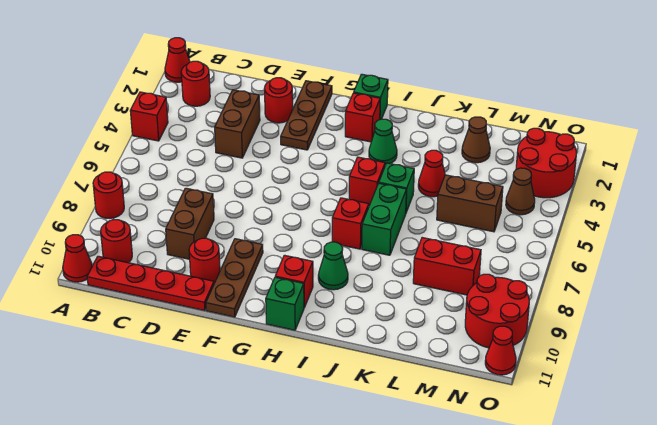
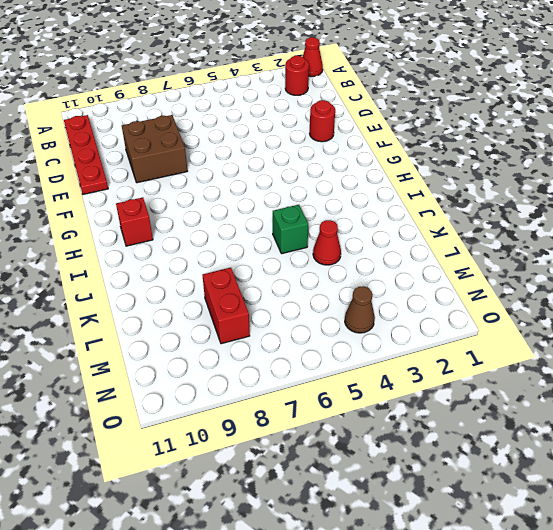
brown 2x2 brick [122,115,187,183] -> brown 1x2 brick [166,188,214,259]
none -> red 1x1 brick [130,92,168,141]
none -> red 1x1 round brick [93,172,124,218]
none -> red 1x1 cone [63,235,92,282]
none -> red 1x1 round brick [101,220,132,263]

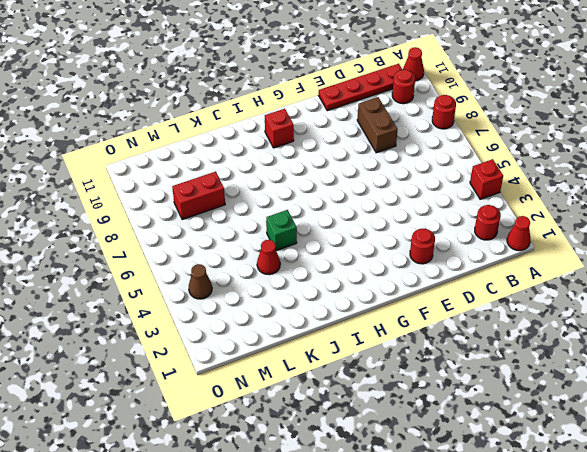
none -> brown 1x2 brick [215,90,260,158]
none -> red 1x1 round brick [189,238,220,283]
none -> brown 1x3 plate [281,81,332,150]
none -> brown 1x3 plate [206,239,263,317]

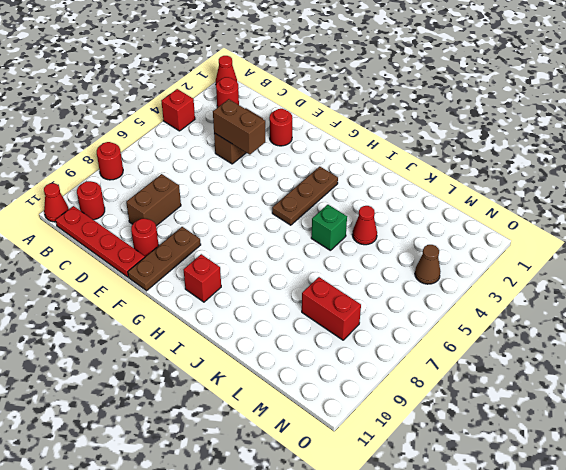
brown 1x2 brick [213,99,265,155] -> brown 1x2 brick moved to [437,175,503,232]
brown 1x3 plate [272,167,338,225] -> brown 1x3 plate moved to [281,81,332,150]
none -> green 1x1 brick [354,74,388,119]
none -> red 1x1 brick [345,93,380,142]
none -> green 1x1 brick [266,277,304,330]
none -> green 1x1 cone [369,119,397,165]

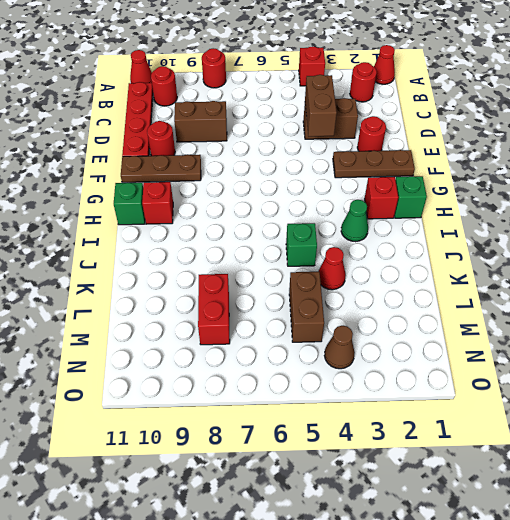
brown 1x2 brick [305,75,337,136] -> none
none -> red 1x1 brick [349,157,385,206]
none -> red 1x1 brick [332,198,369,249]
none -> green 1x1 cone [318,242,348,290]
none -> green 1x2 brick [362,183,406,255]

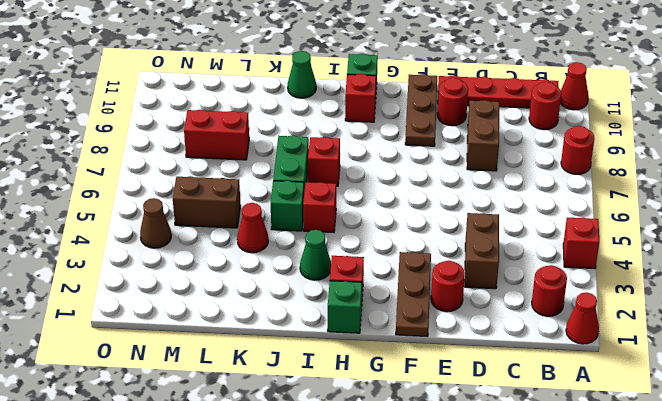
green 1x1 cone [288,51,316,98] -> green 1x1 cone moved to [318,242,348,290]
none -> brown 1x1 cone [462,117,490,163]
none -> red 2x2 round brick [516,128,576,198]
none -> red 2x2 round brick [465,274,529,348]
none -> red 1x1 cone [485,326,516,375]

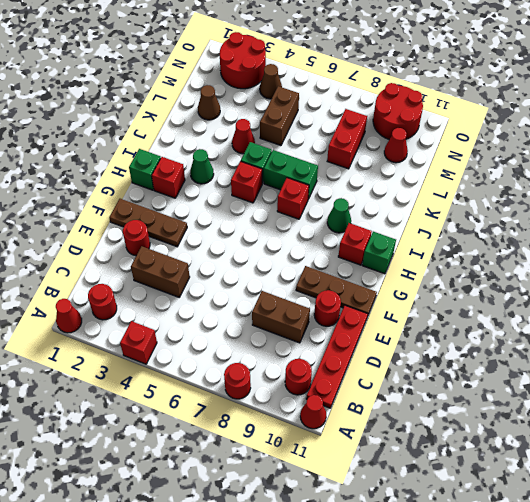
red 1x1 cone [384,128,408,163] -> red 1x1 cone moved to [485,326,516,375]

